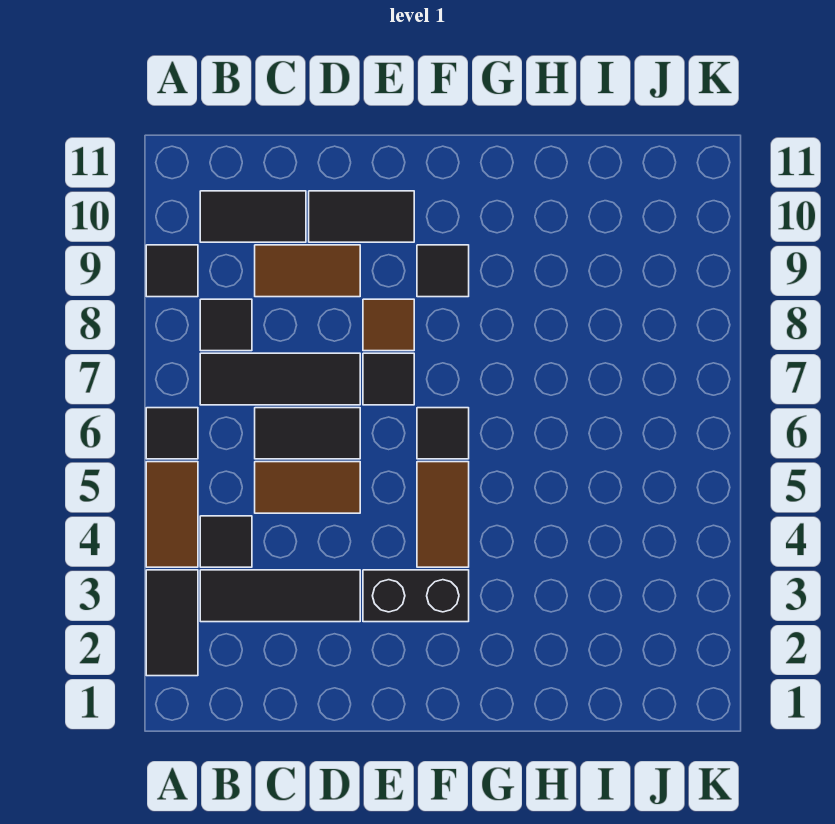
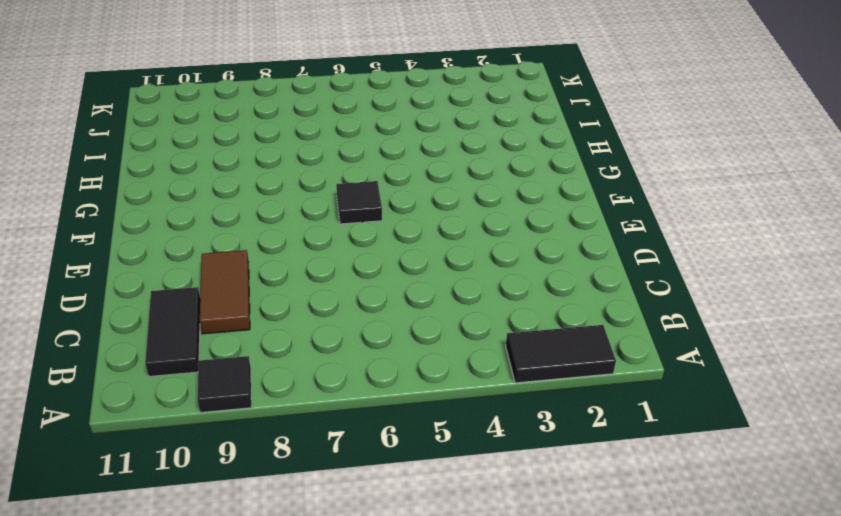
none -> brown 1x2 tile [146,462,198,567]
none -> black 1x1 tile [146,408,198,459]
none -> black 1x3 tile [200,570,360,622]

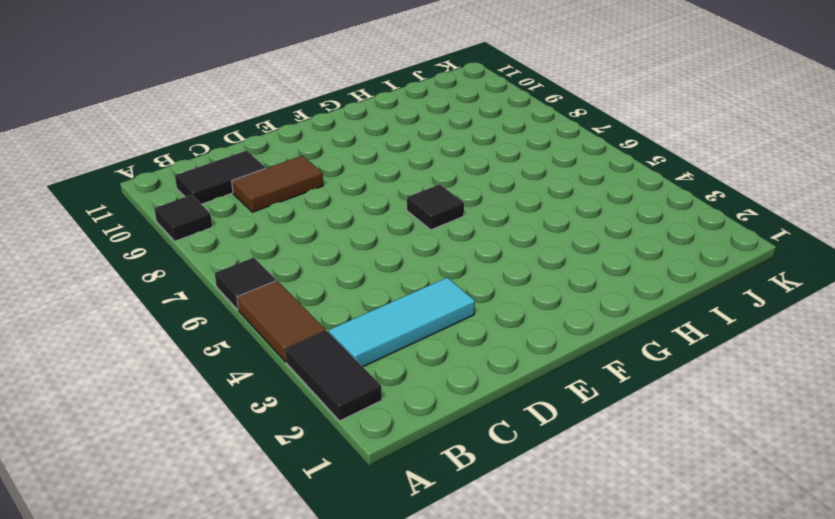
cyan 1x3 tile [329,277,475,367] -> black 1x3 tile [200,570,360,622]
none -> black 1x1 tile [200,516,252,567]
none -> black 1x3 tile [200,353,360,405]
none -> black 1x1 tile [200,299,252,351]

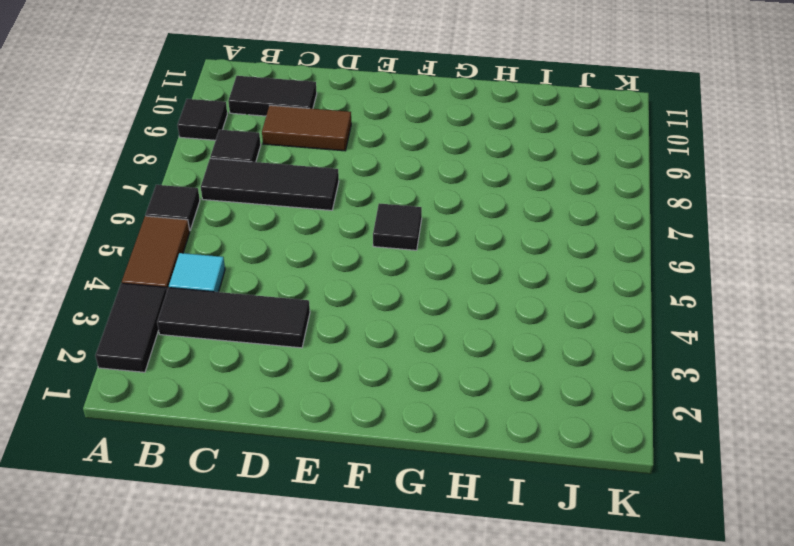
cyan 1x1 tile [169,253,225,292] -> black 1x1 tile [200,516,252,567]
none -> brown 1x2 tile [255,462,360,513]
none -> black 1x2 tile [255,408,360,459]
none -> black 1x2 tile [309,191,414,242]

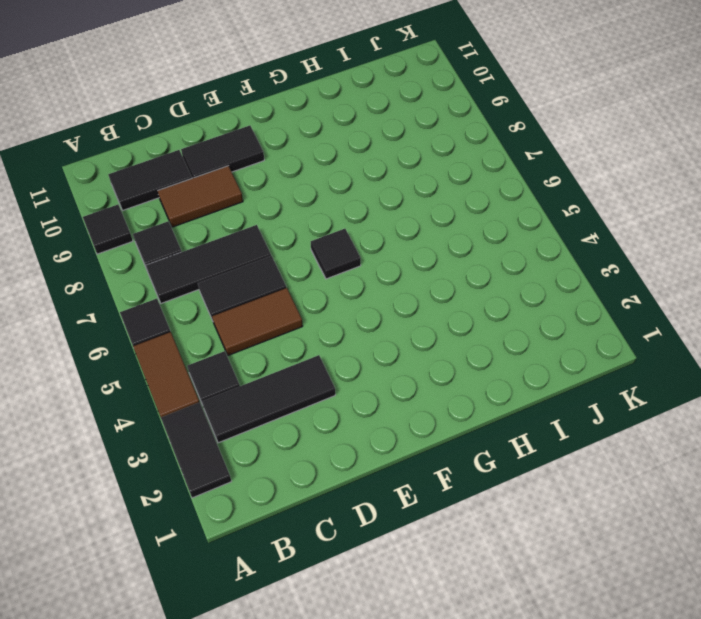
none -> black 1x2 brick [363,570,469,622]
none -> black 1x1 tile [363,353,414,405]
none -> brown 1x1 tile [363,299,414,351]

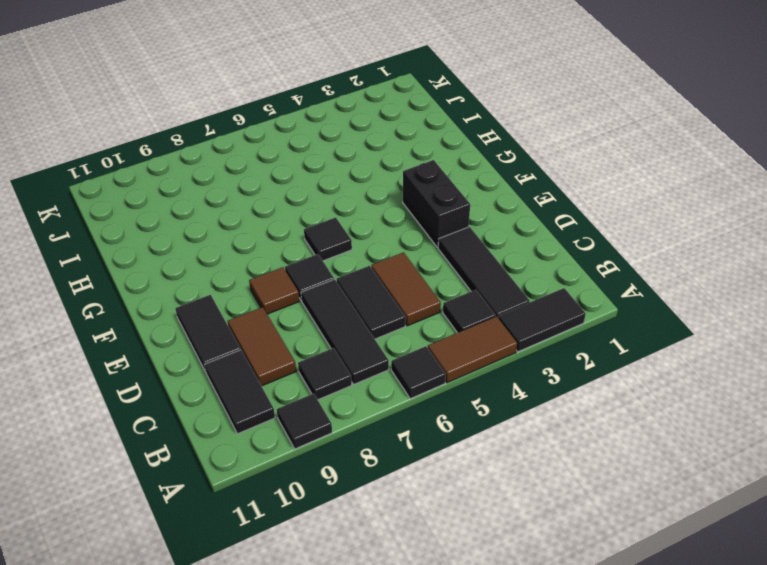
none -> brown 1x2 tile [417,462,469,567]
none -> black 1x1 tile [417,245,469,297]

